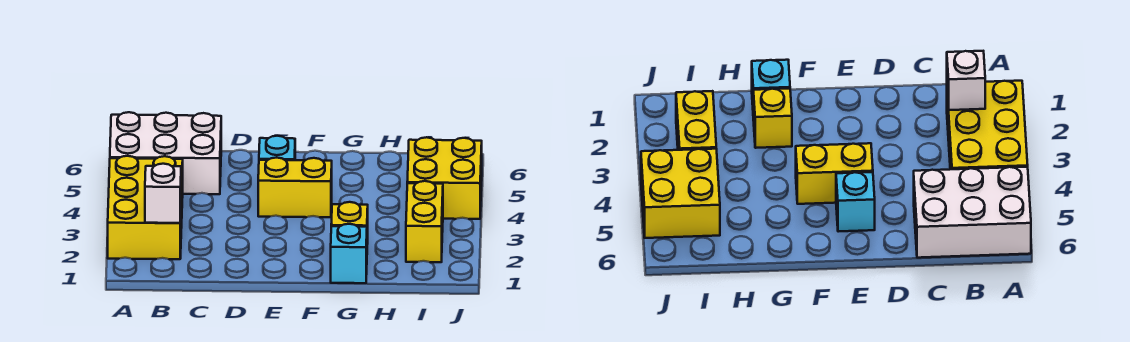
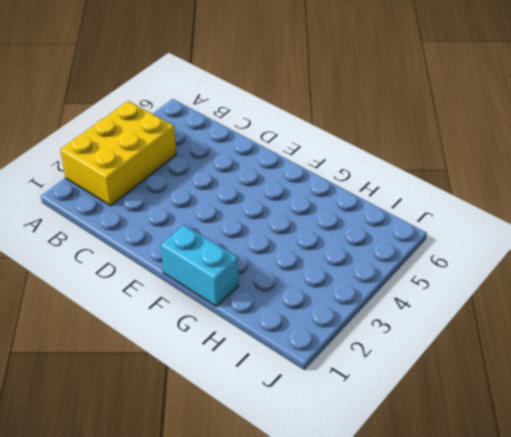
cyan 1x2 brick [161,225,239,306] -> cyan 1x1 brick [331,224,367,283]
none -> white 2x3 brick [110,112,221,194]
none -> yellow 1x2 brick [258,158,332,217]

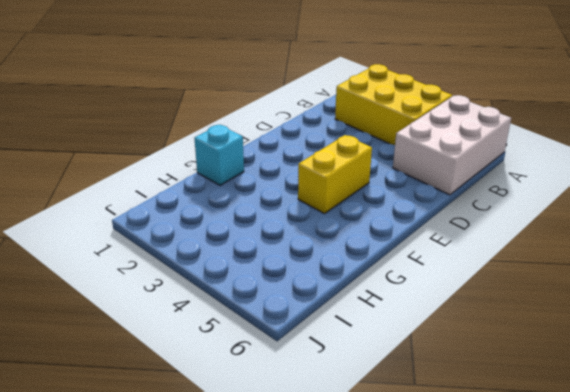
none -> cyan 1x1 brick [259,136,295,160]
none -> yellow 1x1 brick [331,202,368,244]

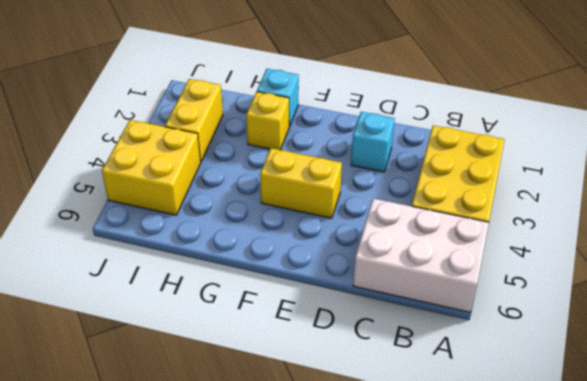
cyan 1x1 brick [351,112,395,172] -> cyan 1x1 brick moved to [259,136,295,160]
none -> white 1x1 brick [145,164,181,223]

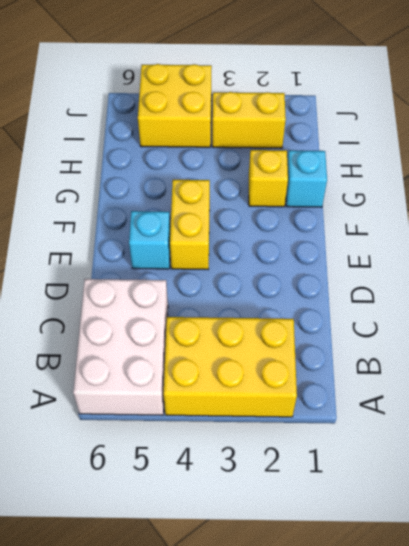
none -> white 1x1 brick [145,164,181,223]

